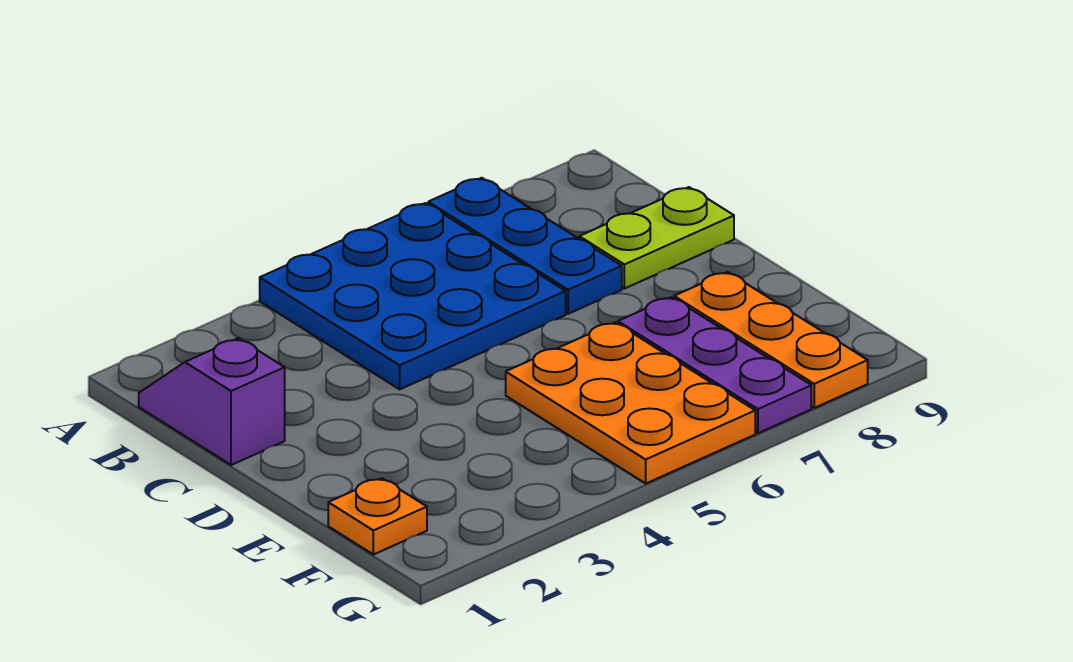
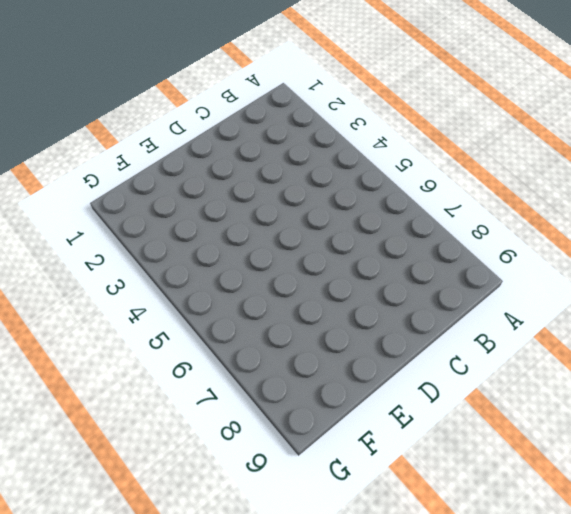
none -> blue 3x3 plate [260,203,566,389]
none -> blue 1x3 plate [428,178,622,314]

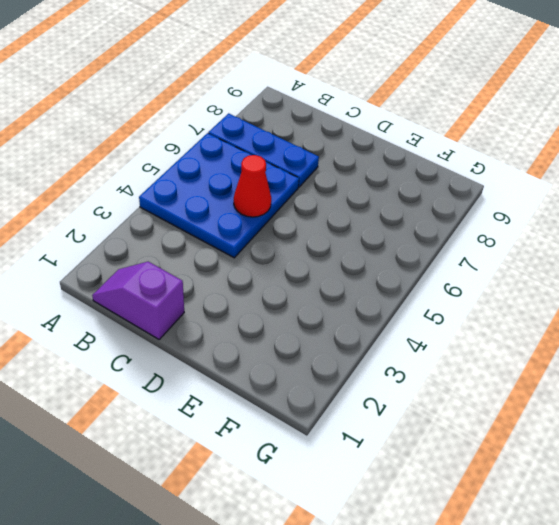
red 1x1 cone [234,155,271,217] -> none
none -> lime 1x2 plate [579,187,734,289]
none -> orange 2x3 plate [506,322,755,483]

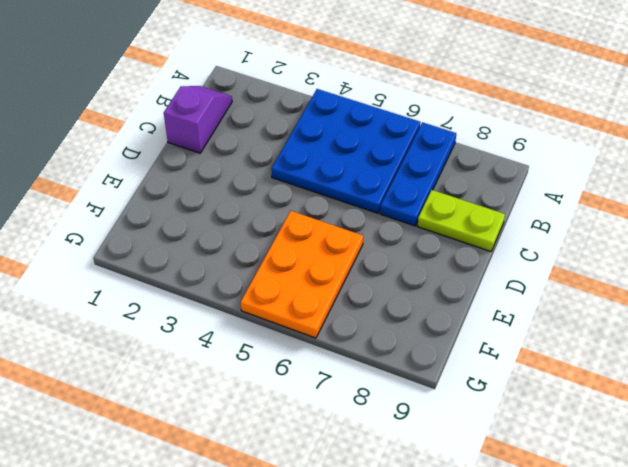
none -> purple 1x3 plate [618,297,811,433]
none -> orange 1x3 plate [674,272,868,408]

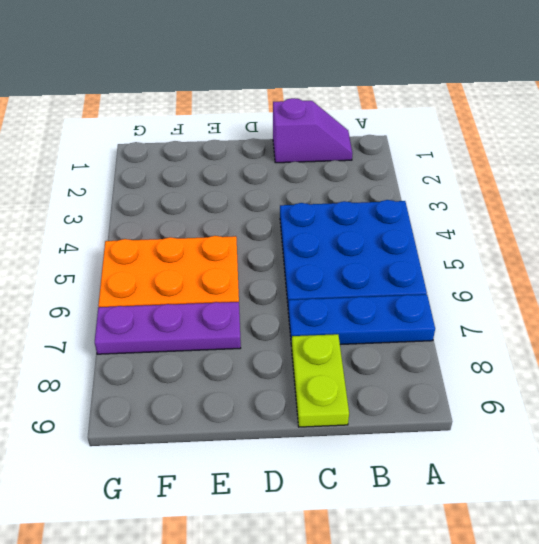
none -> orange 1x3 plate [674,272,868,408]
none -> orange 1x1 plate [328,478,427,555]

